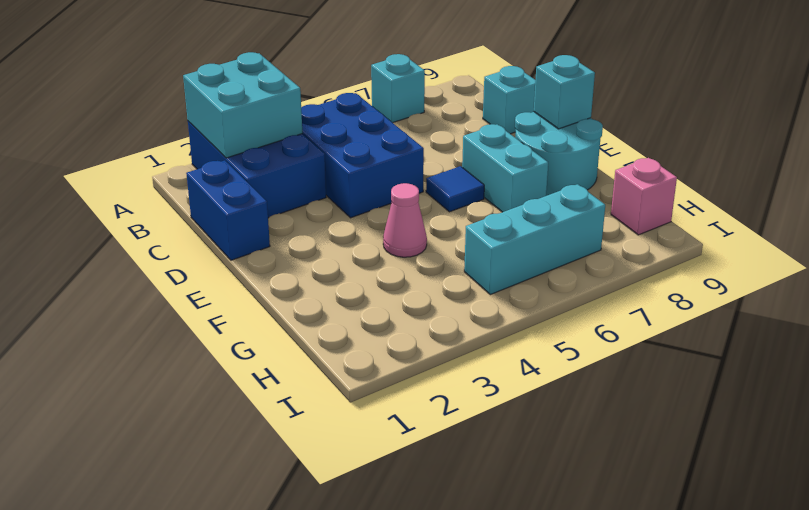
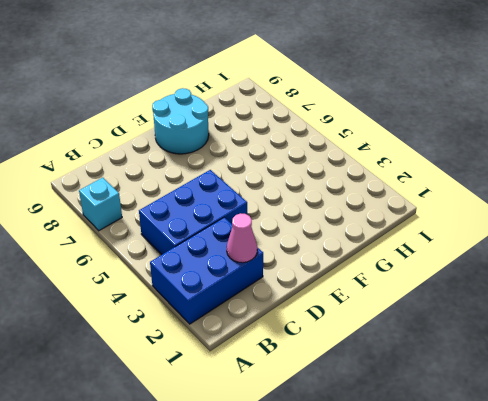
pink 1x1 cone [227,213,257,263] -> pink 1x1 cone moved to [383,183,427,257]
none -> blue 1x2 brick [186,160,270,260]
none -> cyan 1x1 brick [483,66,535,134]
none -> blue 1x1 tile [426,166,484,212]

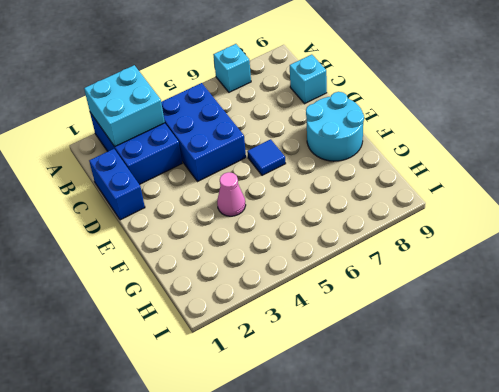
none -> cyan 1x2 brick [462,124,548,212]
none -> cyan 1x3 brick [464,184,605,295]
none -> pink 1x1 brick [611,158,677,235]

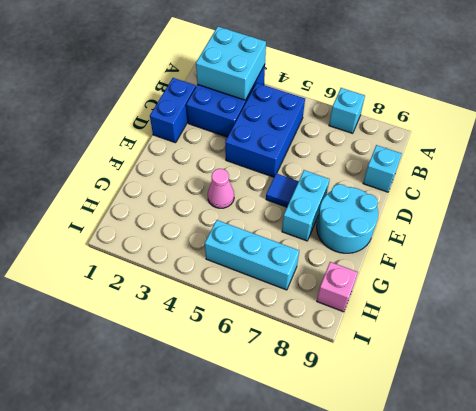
none -> cyan 1x1 brick [534,55,595,129]

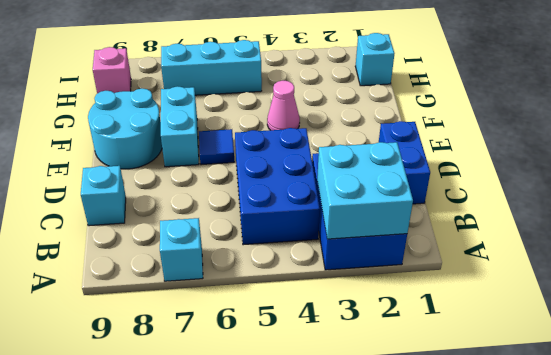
cyan 1x1 brick [355,33,394,86] -> cyan 1x1 brick moved to [534,55,595,129]

